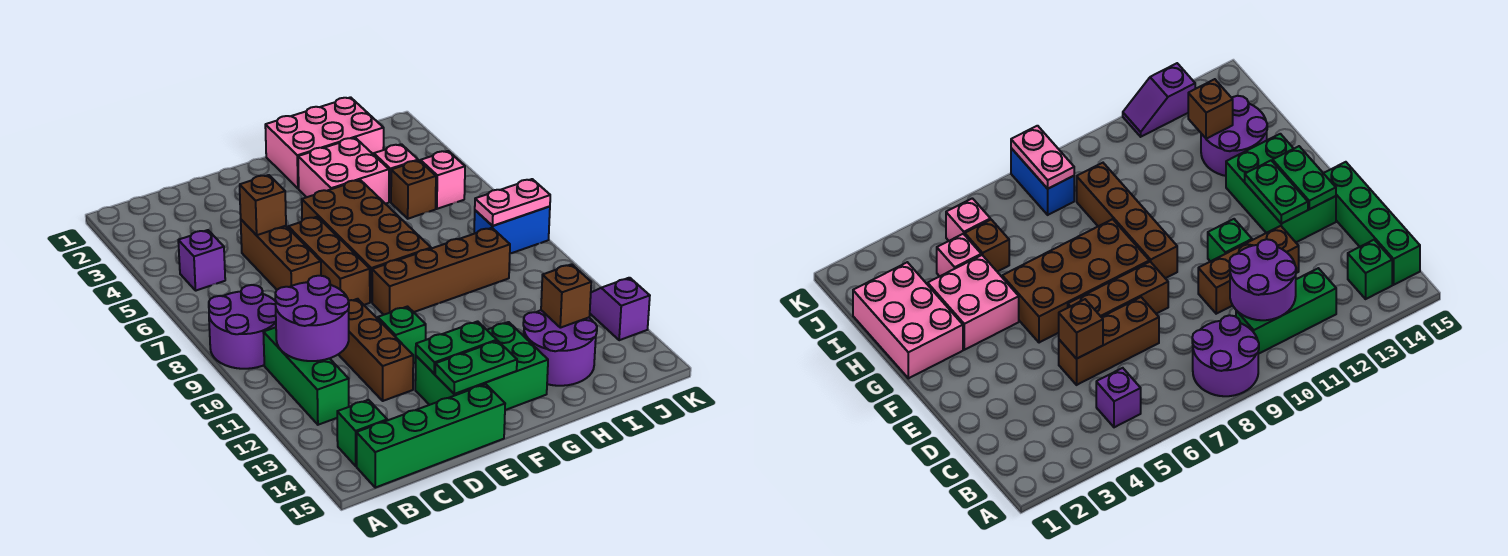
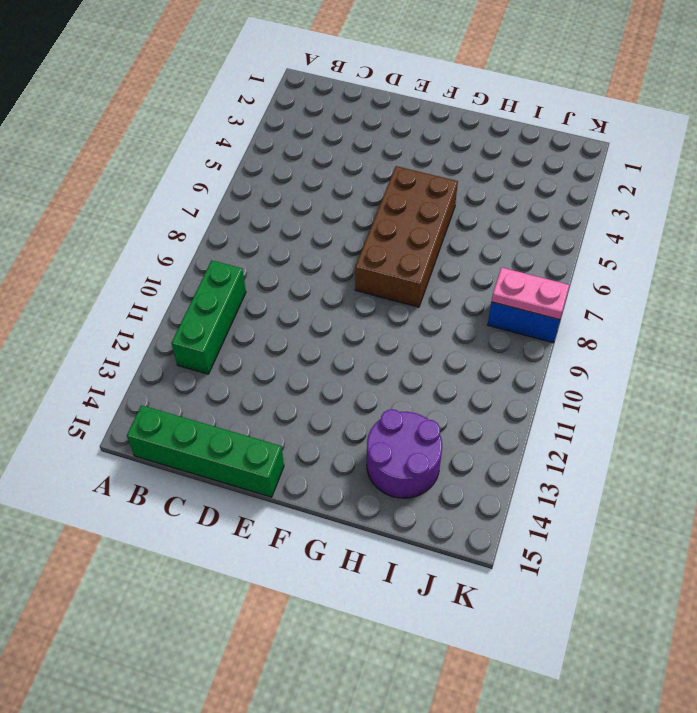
none -> purple 2x2 round brick [209,285,276,369]
none -> purple 1x1 brick [178,230,225,291]
none -> green 1x1 brick [337,400,387,466]

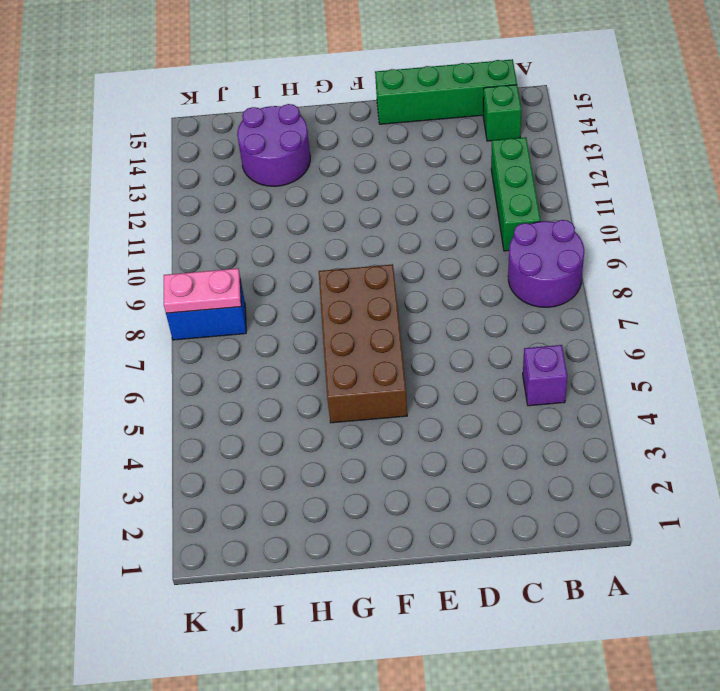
none -> brown 1x3 brick [241,220,321,290]
none -> brown 1x3 brick [338,299,414,401]
none -> brown 1x3 brick [288,217,370,305]

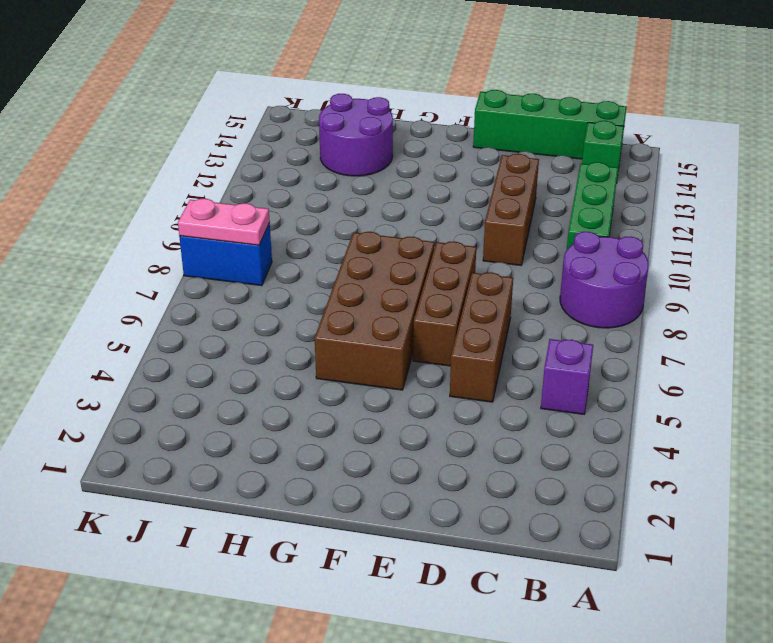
none -> green 1x1 brick [378,307,426,363]
none -> green 2x3 brick [415,322,548,410]
none -> brown 1x4 brick [372,228,510,315]

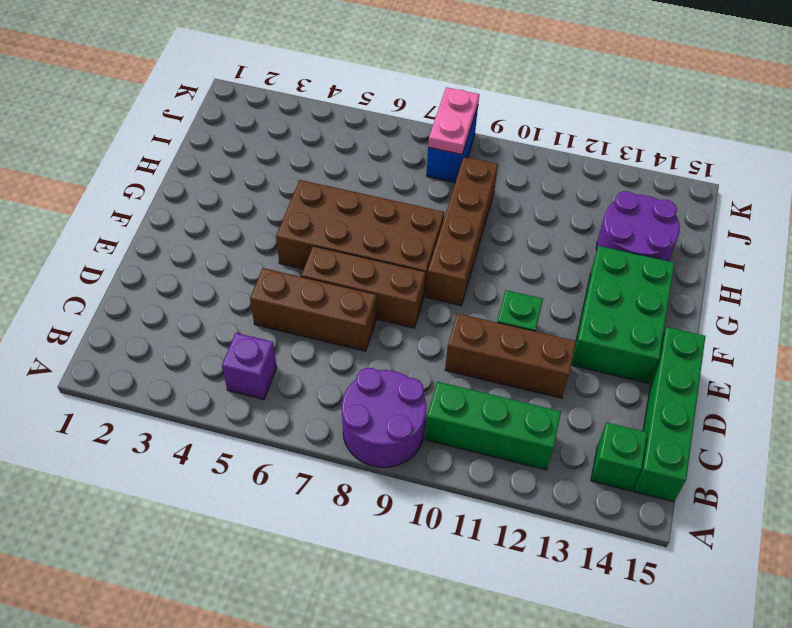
none -> pink 2x3 brick [265,97,384,189]
none -> pink 2x2 brick [298,138,389,204]
none -> pink 1x1 brick [374,144,418,202]

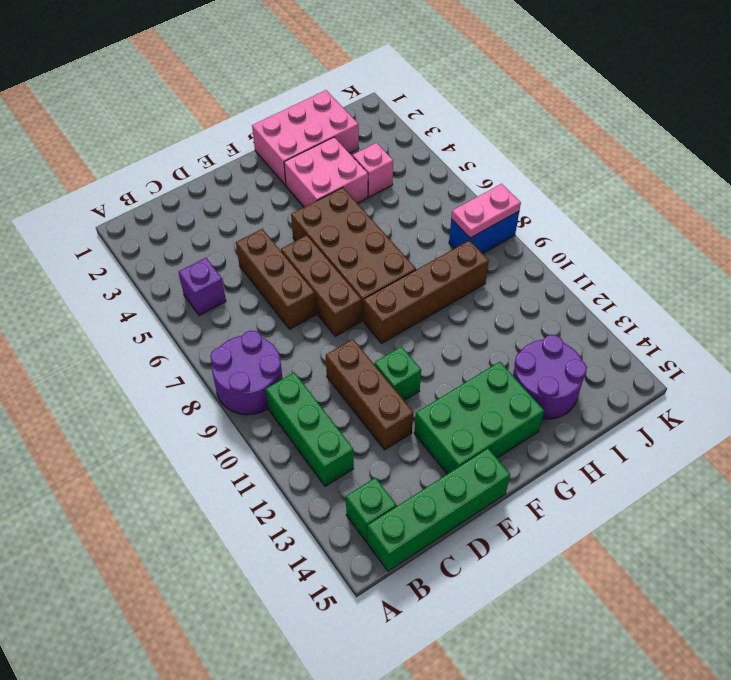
none -> brown 1x1 brick [391,160,436,219]
none -> pink 1x1 brick [420,151,465,209]
none -> purple 1x2 slope [590,278,650,340]

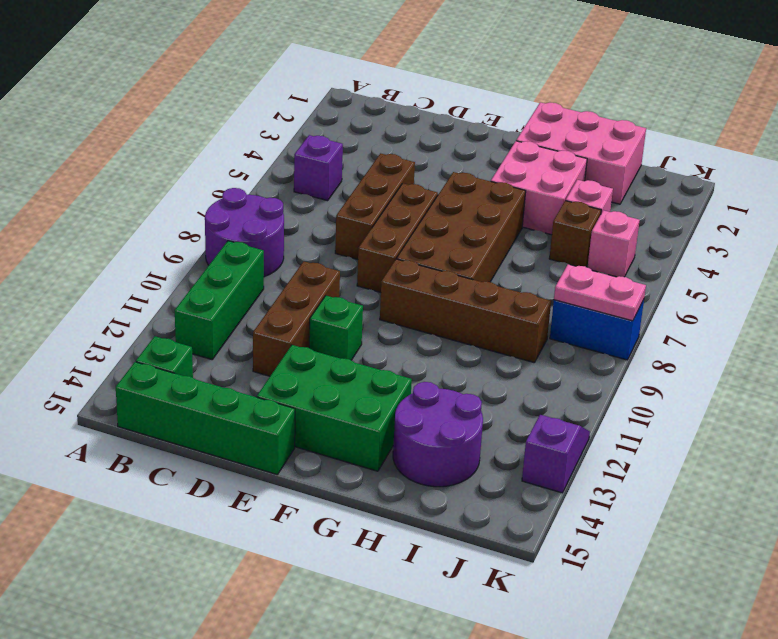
none -> purple 2x2 round brick [275,276,349,361]
none -> brown 1x1 brick [240,175,286,235]
none -> green 1x2 plate [416,321,497,374]

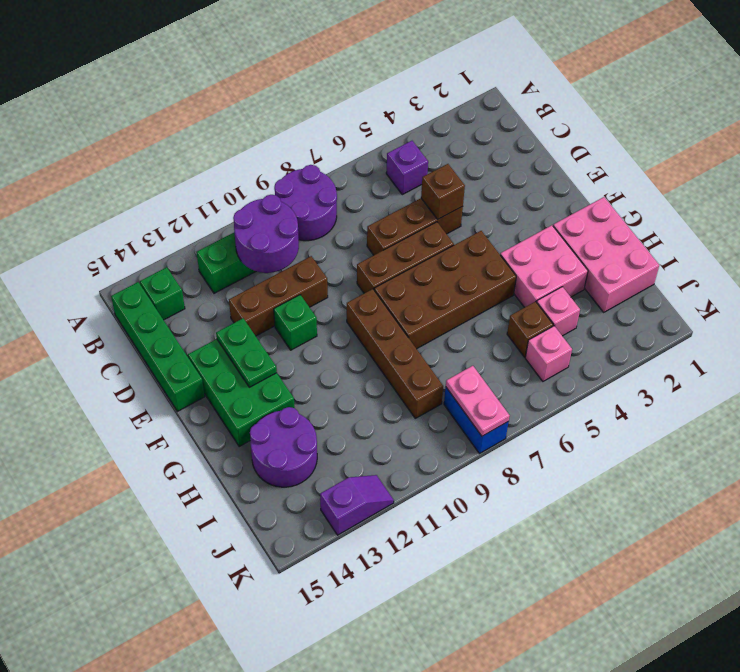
none -> green 1x2 plate [435,341,517,394]
none -> brown 1x1 brick [541,264,591,328]

